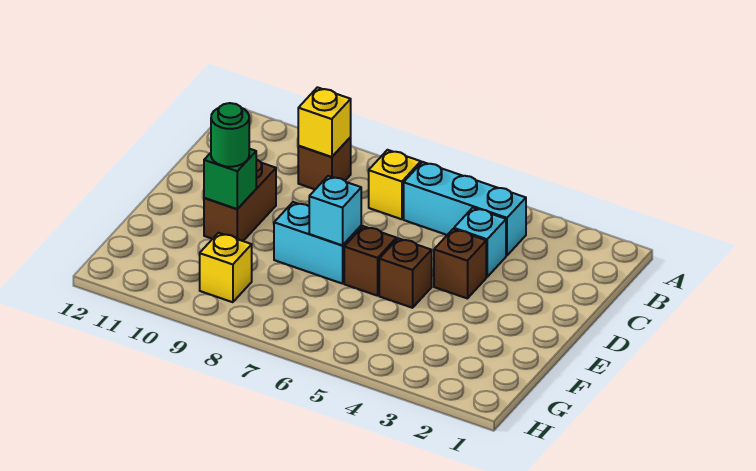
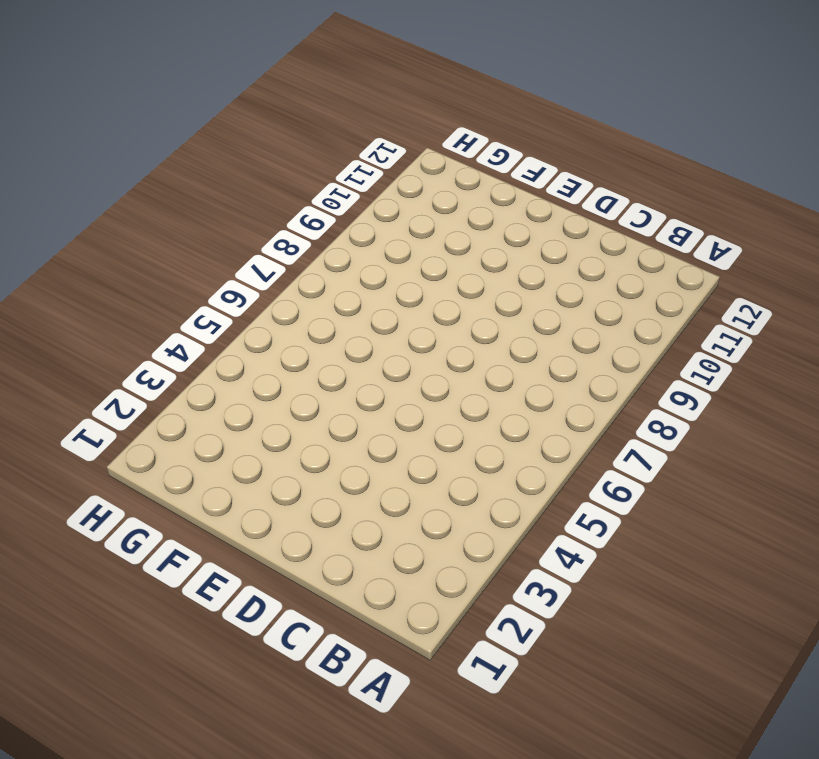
none -> cyan 1x3 brick [404,162,526,256]
none -> yellow 1x1 brick [369,150,421,219]
none -> brown 1x1 brick [298,137,351,189]

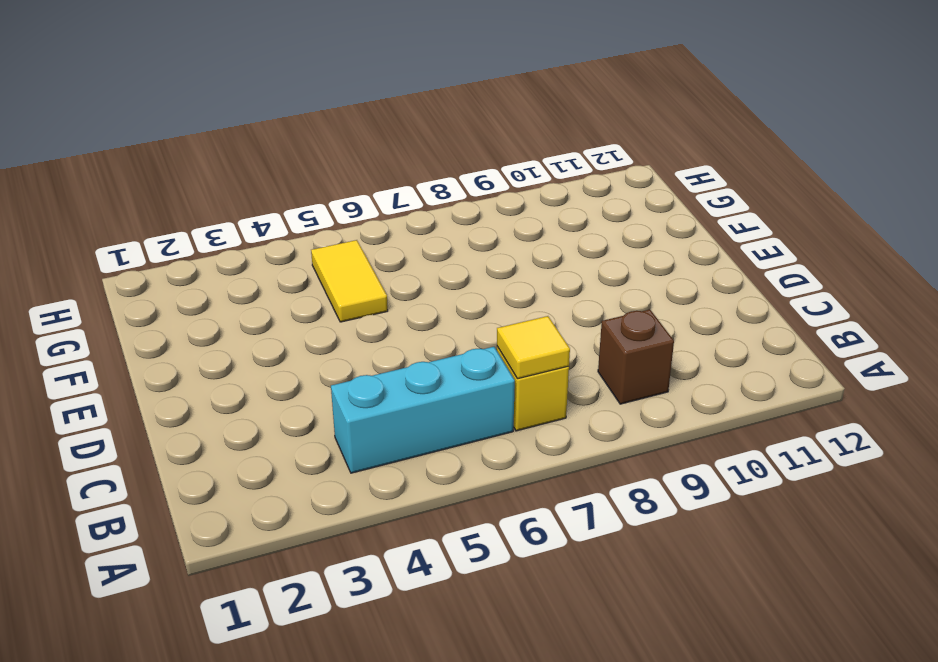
yellow 1x1 tile [497,316,570,379] -> none
yellow 1x2 tile [311,240,388,322] -> none
none -> cyan 1x1 brick [454,208,506,277]
none -> brown 1x1 brick [434,229,486,299]
none -> brown 1x2 brick [204,159,276,241]

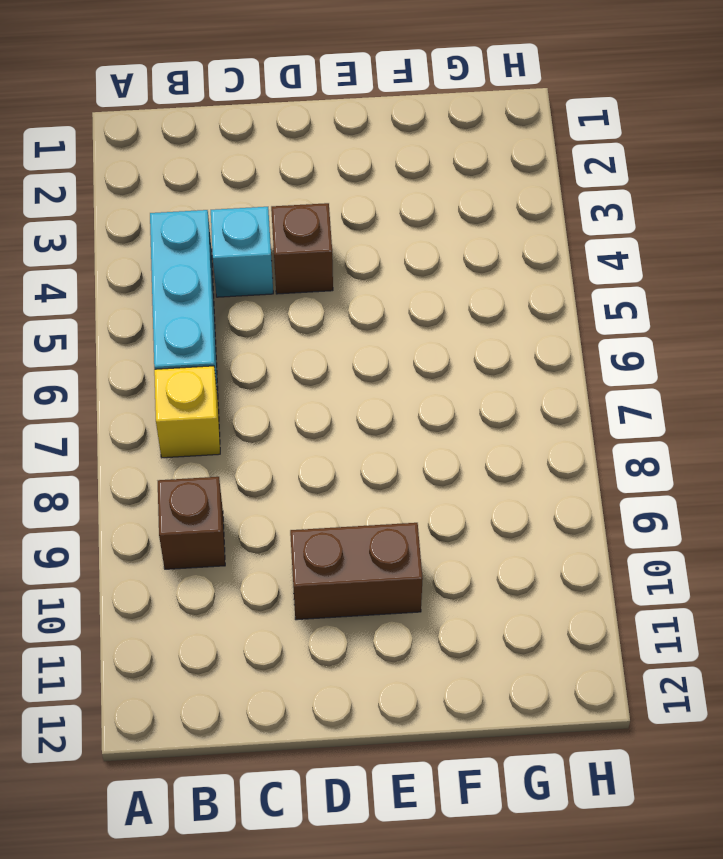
none -> brown 1x1 brick [379,238,432,308]
none -> brown 1x1 brick [344,226,396,296]
none -> cyan 1x2 brick [274,202,361,284]

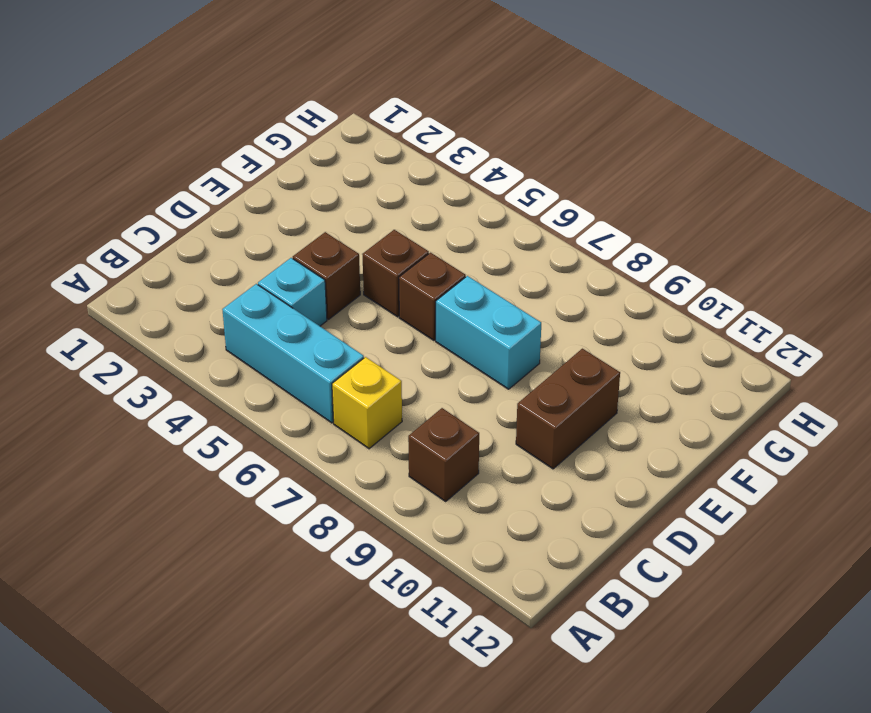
none -> yellow 1x1 brick [200,233,252,302]
none -> yellow 1x1 brick [298,87,351,157]
none -> cyan 1x1 brick [309,176,361,246]

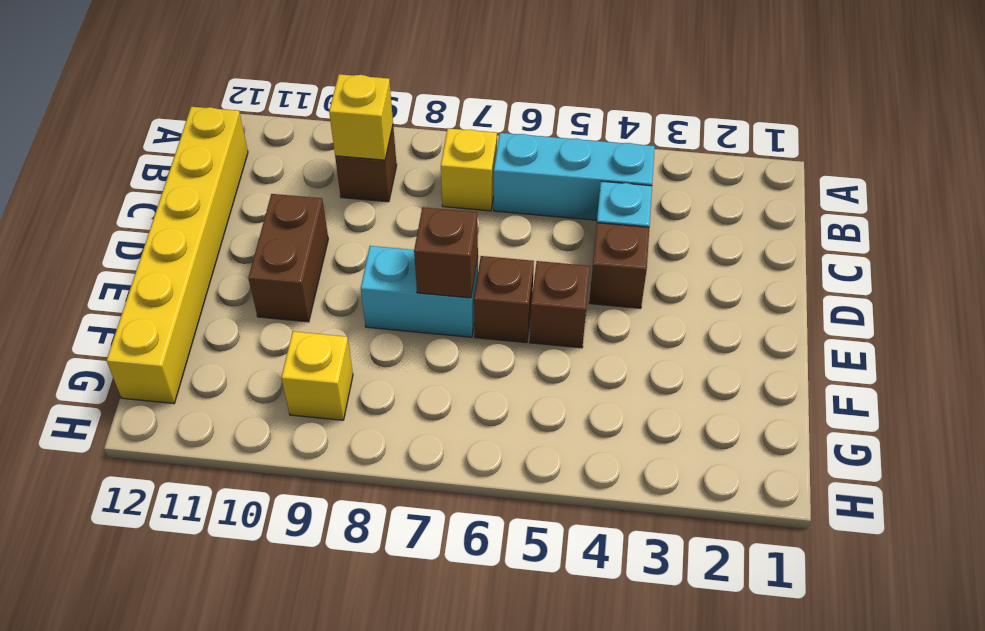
yellow 1x6 brick [106,107,248,404] -> none
brown 1x1 brick [414,207,478,298] -> cyan 1x1 brick [309,176,361,246]
none -> green 1x1 brick [204,149,256,209]
none -> green 1x1 round brick [211,103,249,167]

